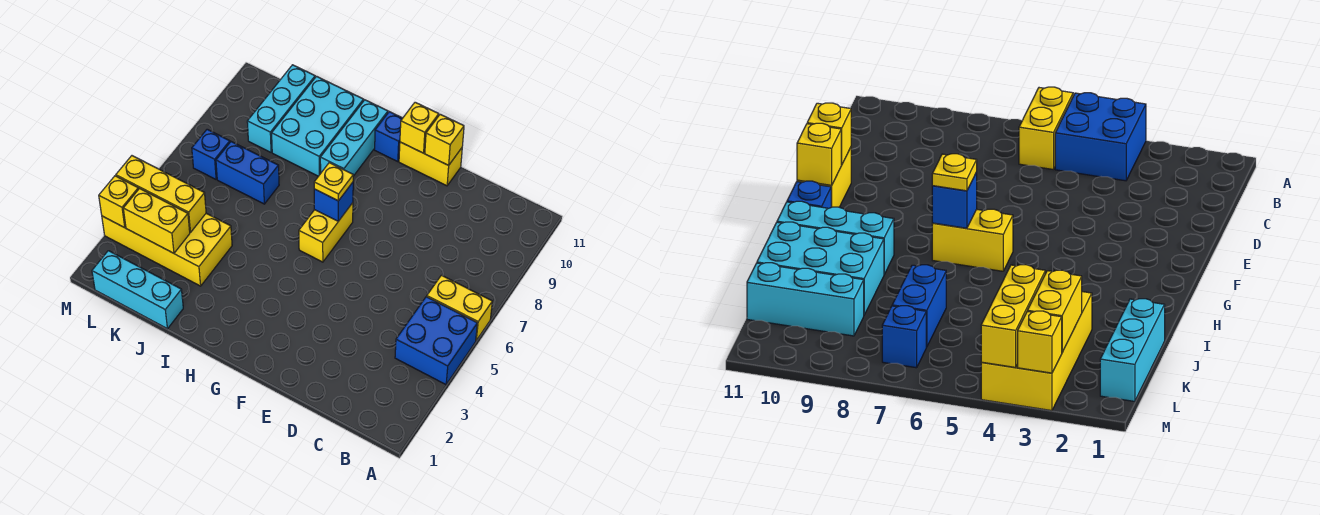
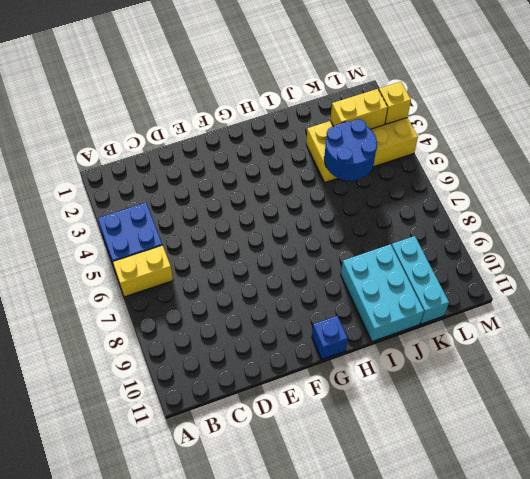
blue 2x2 round brick [324,119,377,181] -> yellow 1x3 brick [116,156,206,232]
none -> yellow 1x2 brick [399,142,462,186]
none -> yellow 1x2 brick [299,203,353,262]
none -> cyan 1x3 brick [320,100,388,176]

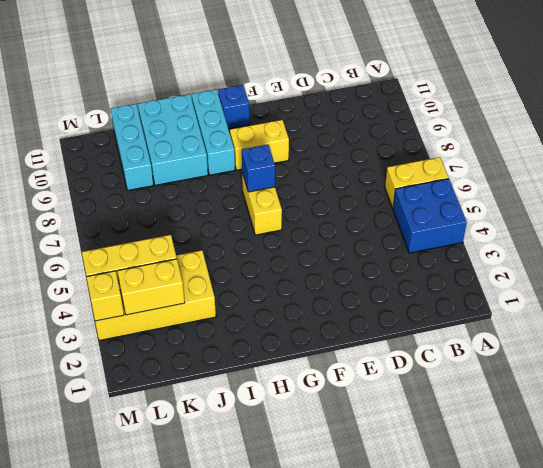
yellow 1x2 brick [230,120,289,170] -> yellow 1x2 brick moved to [399,142,462,186]
none -> cyan 1x3 brick [92,251,183,329]
none -> blue 1x2 brick [216,142,279,204]
none -> blue 1x1 brick [192,129,230,179]

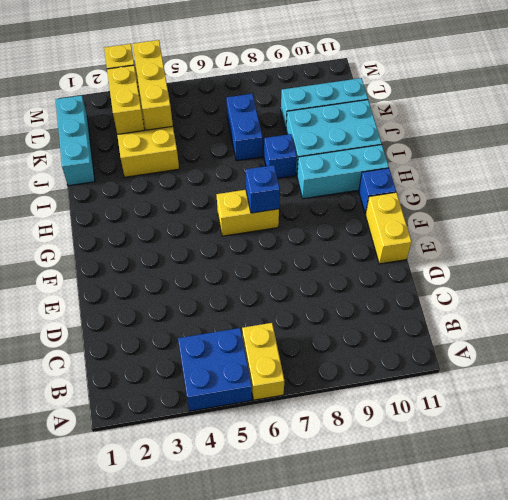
blue 1x1 brick [264,134,297,178] -> blue 1x1 brick moved to [192,129,230,179]
none -> yellow 1x1 brick [425,114,464,165]
none -> yellow 1x1 brick [400,102,439,153]
none -> yellow 1x1 plate [314,163,353,201]

